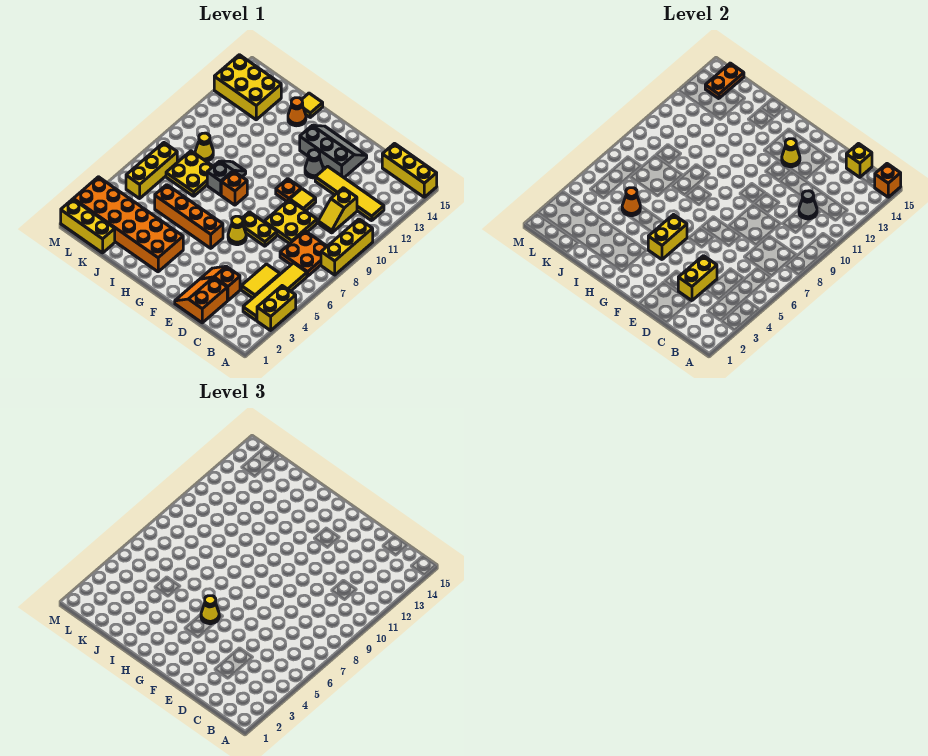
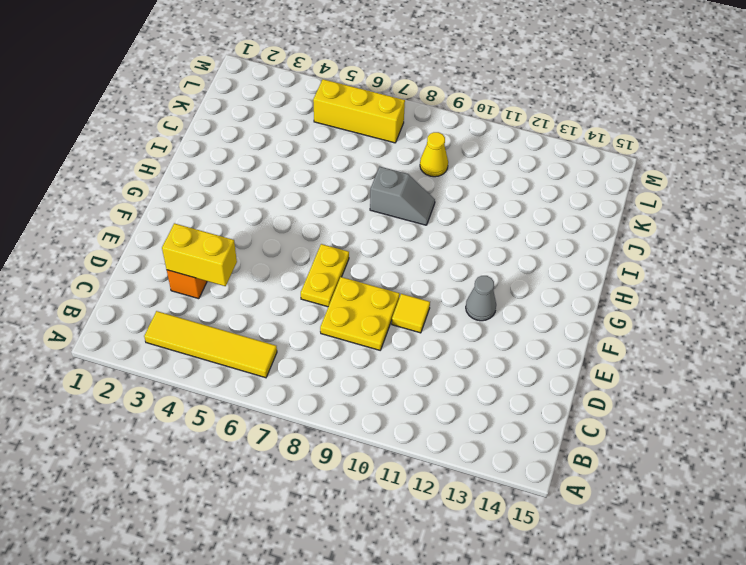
none -> yellow 1x2 brick [257,286,296,330]
none -> yellow 1x3 brick [321,219,373,275]
none -> yellow 1x3 brick [382,144,437,197]
none -> orange 2x2 plate [280,231,327,276]

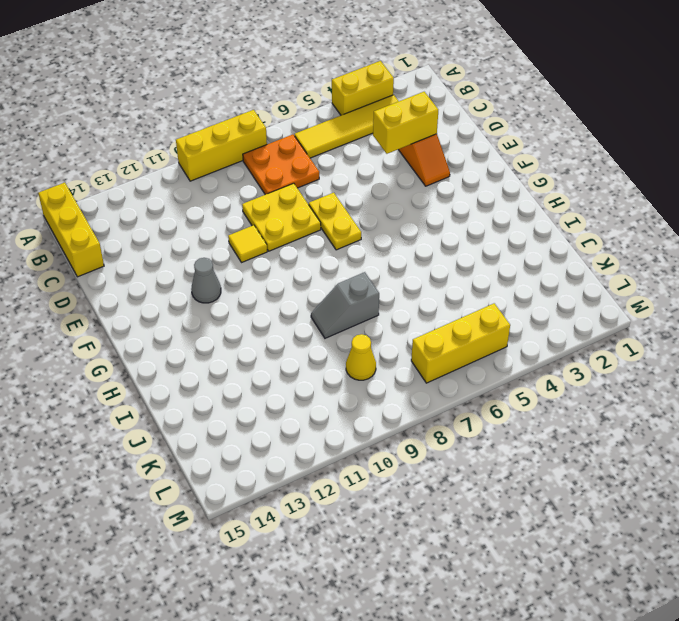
none -> yellow 1x4 tile [315,166,384,221]
none -> yellow 1x2 tile [241,264,280,298]
none -> yellow 1x2 slope [318,188,357,233]
none -> orange 2x2 slope [175,277,227,323]

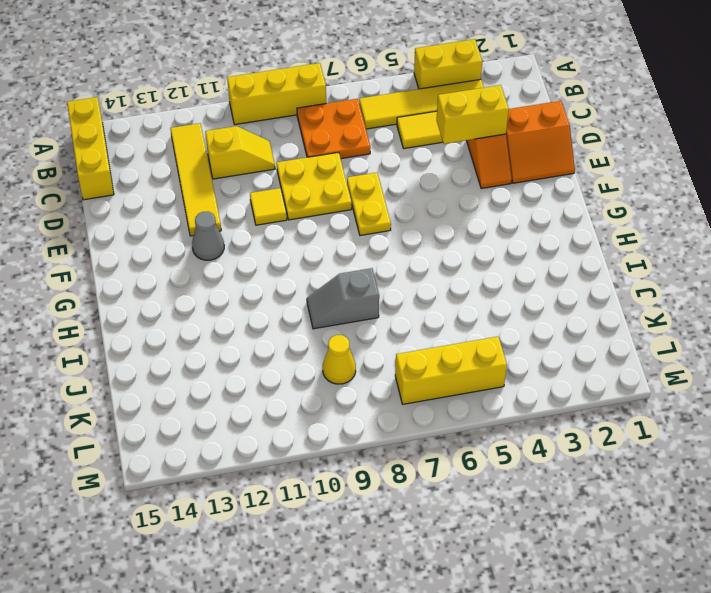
none -> grey 2x3 slope [300,125,367,177]
none -> yellow 1x1 cone [228,216,246,245]
none -> orange 1x1 plate [276,179,301,201]
none -> orange 1x4 brick [155,185,223,248]

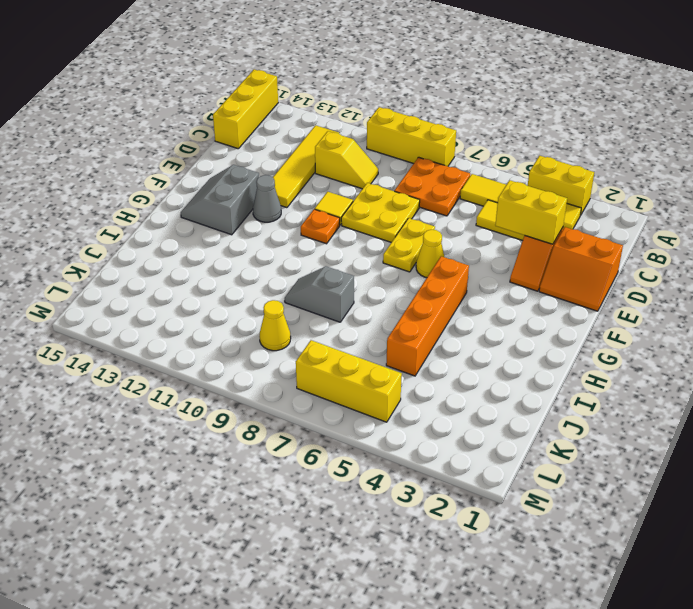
grey 2x2 slope [181,165,259,235] -> grey 2x3 slope [300,125,367,177]
none -> orange 2x6 brick [74,177,183,272]
none -> orange 1x1 brick [221,171,247,205]
none -> orange 1x1 cone [288,98,306,126]
none -> yellow 1x1 tile [302,93,323,117]

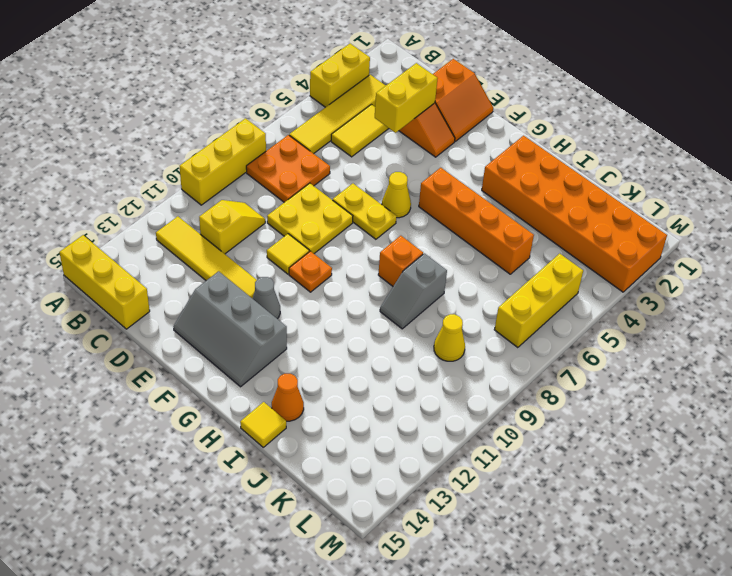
none -> yellow 2x2 plate [166,151,213,196]
none -> yellow 1x3 brick [61,199,115,253]
none -> yellow 2x3 brick [214,55,281,120]
none -> orange 1x1 brick [874,164,901,197]

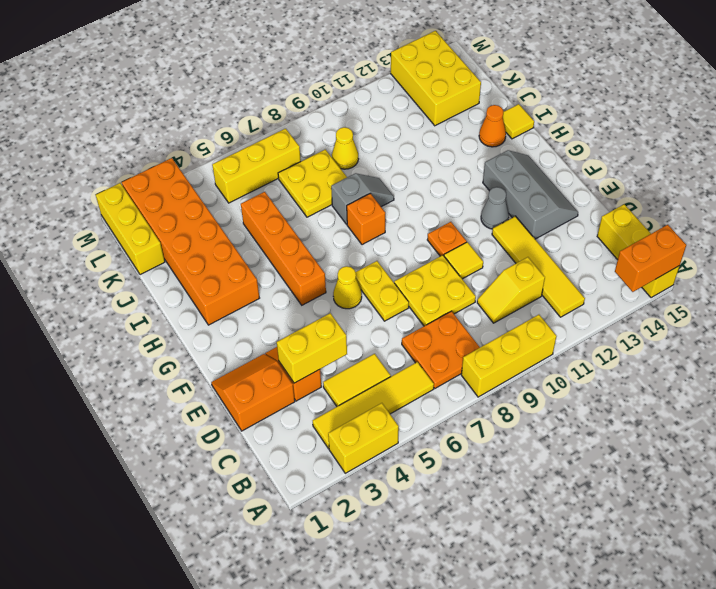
orange 1x2 brick [615,225,686,292] -> orange 1x1 brick [874,164,901,197]
none -> grey 1x1 cone [799,191,817,219]
none -> yellow 1x1 brick [846,144,872,177]
none -> yellow 1x1 cone [782,139,800,167]
none -> yellow 1x2 brick [648,215,687,259]

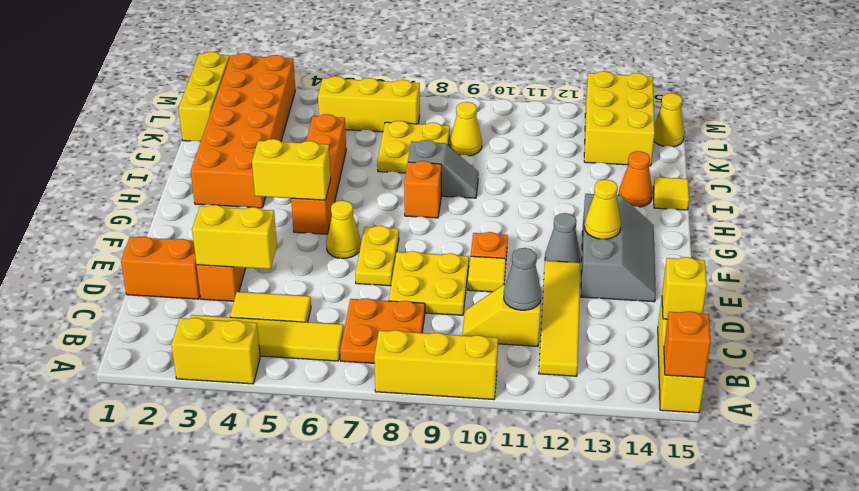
yellow 1x1 cone [654,93,684,147] -> yellow 1x1 cone moved to [201,596,219,624]
none -> orange 1x1 cone [622,188,640,216]
none -> orange 1x2 plate [705,63,744,99]

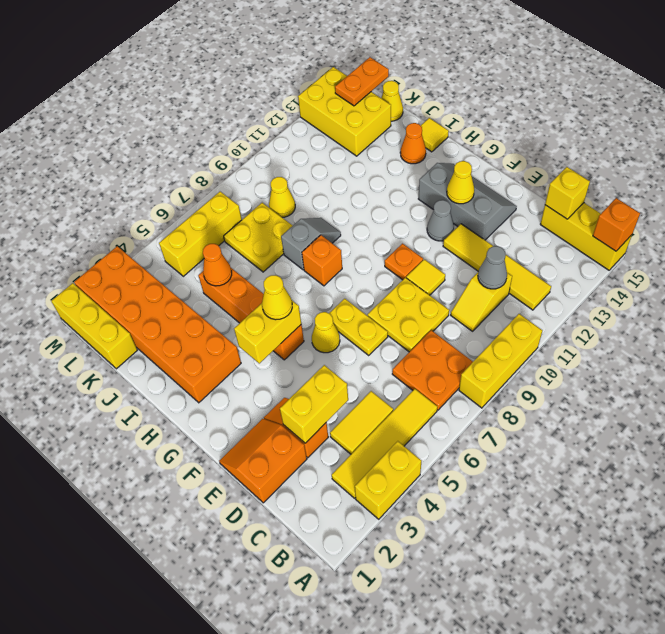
yellow 1x1 cone [381,81,403,121] -> none

